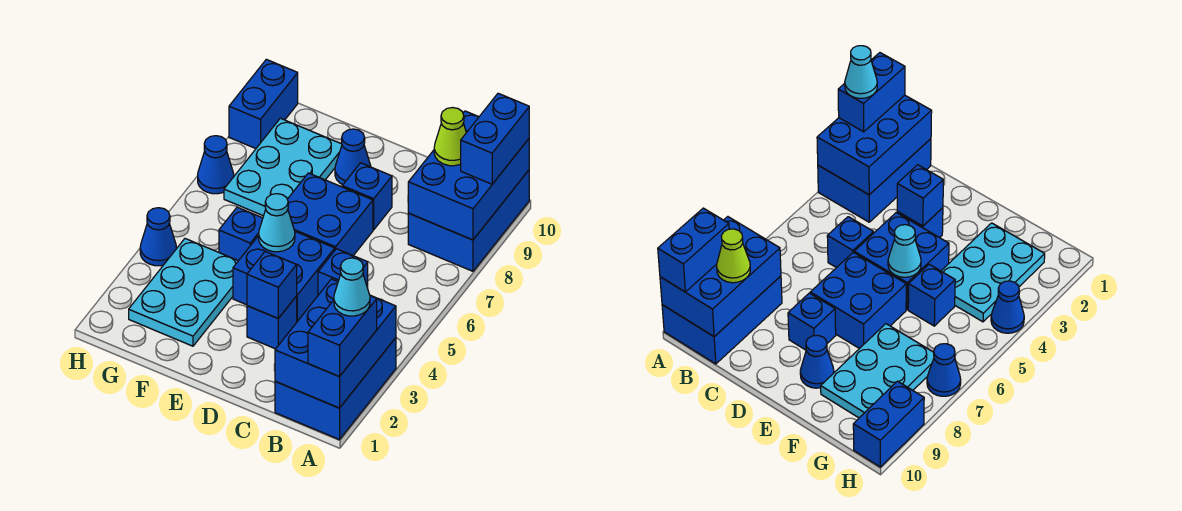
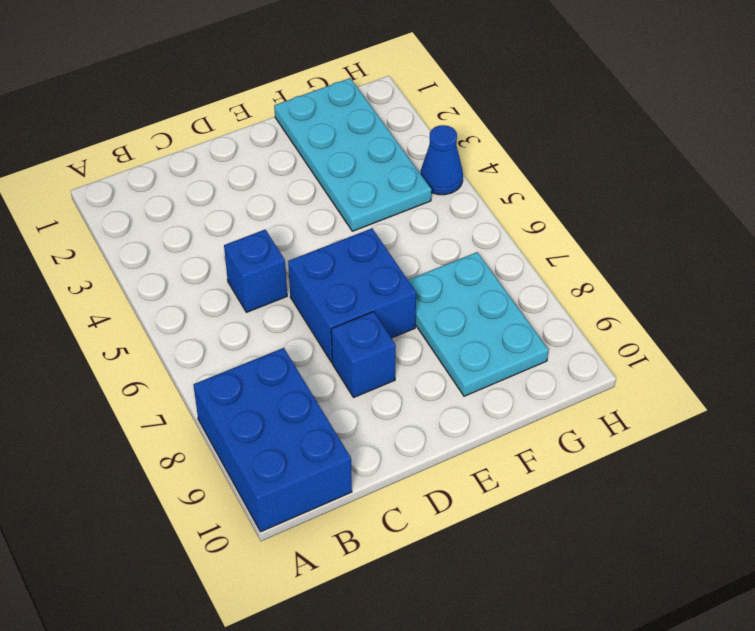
cyan 2x4 plate [274,78,431,231] -> cyan 2x3 plate [129,239,238,346]
none -> blue 2x3 brick [275,338,396,440]
none -> blue 1x1 brick [247,296,297,349]
none -> blue 2x2 brick [233,232,335,321]

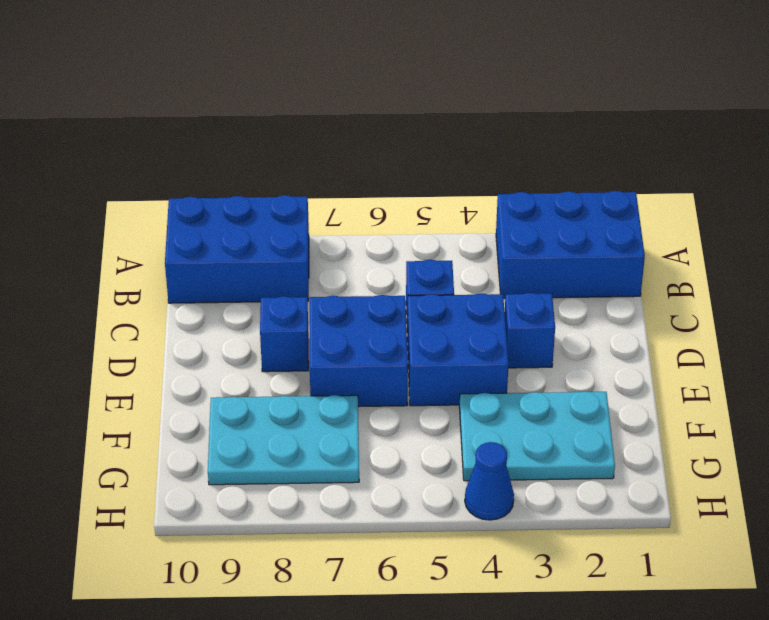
none -> blue 1x1 cone [335,129,371,185]
none -> blue 1x1 brick [219,207,263,261]
none -> blue 1x1 cone [198,136,234,194]

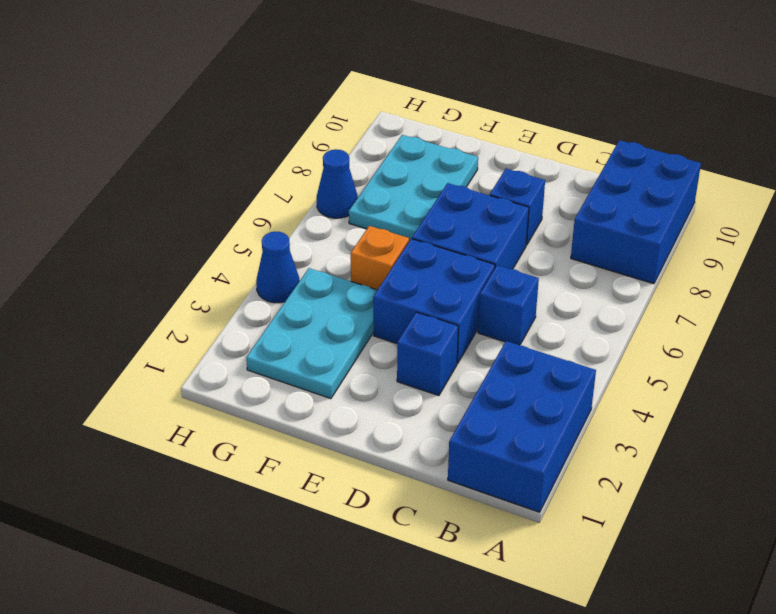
orange 1x1 brick [350,226,409,290] -> blue 1x1 brick [219,207,263,261]
none -> blue 1x1 cone [335,129,371,185]
none -> blue 1x2 brick [229,59,298,149]
none -> blue 2x3 brick [275,279,396,408]

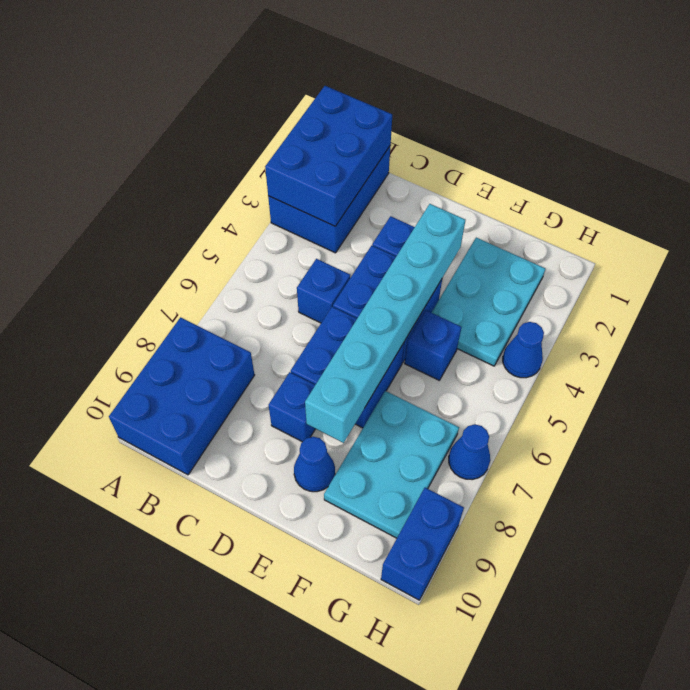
cyan 1x6 brick [305,204,465,443] -> cyan 1x1 cone [259,194,295,252]
none -> blue 2x3 brick [408,111,529,240]
none -> blue 1x1 brick [247,251,297,318]
none -> blue 1x2 brick [308,296,377,377]

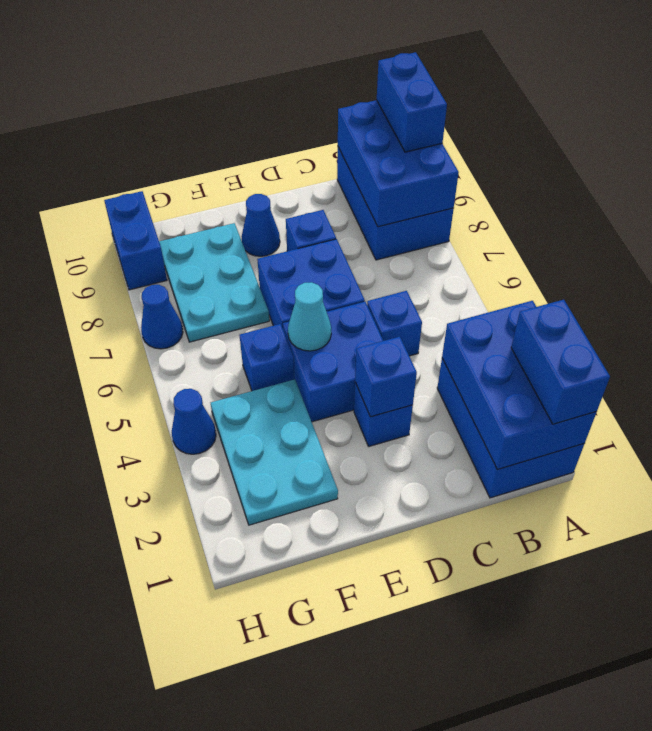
none -> lime 1x1 cone [434,108,466,166]
none -> cyan 1x1 cone [334,258,370,316]

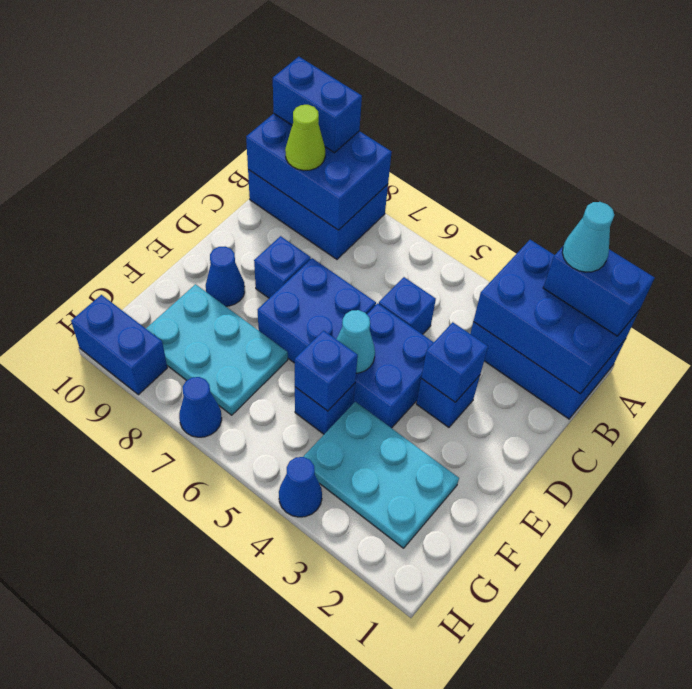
blue 1x1 brick [295,330,358,411] -> none

